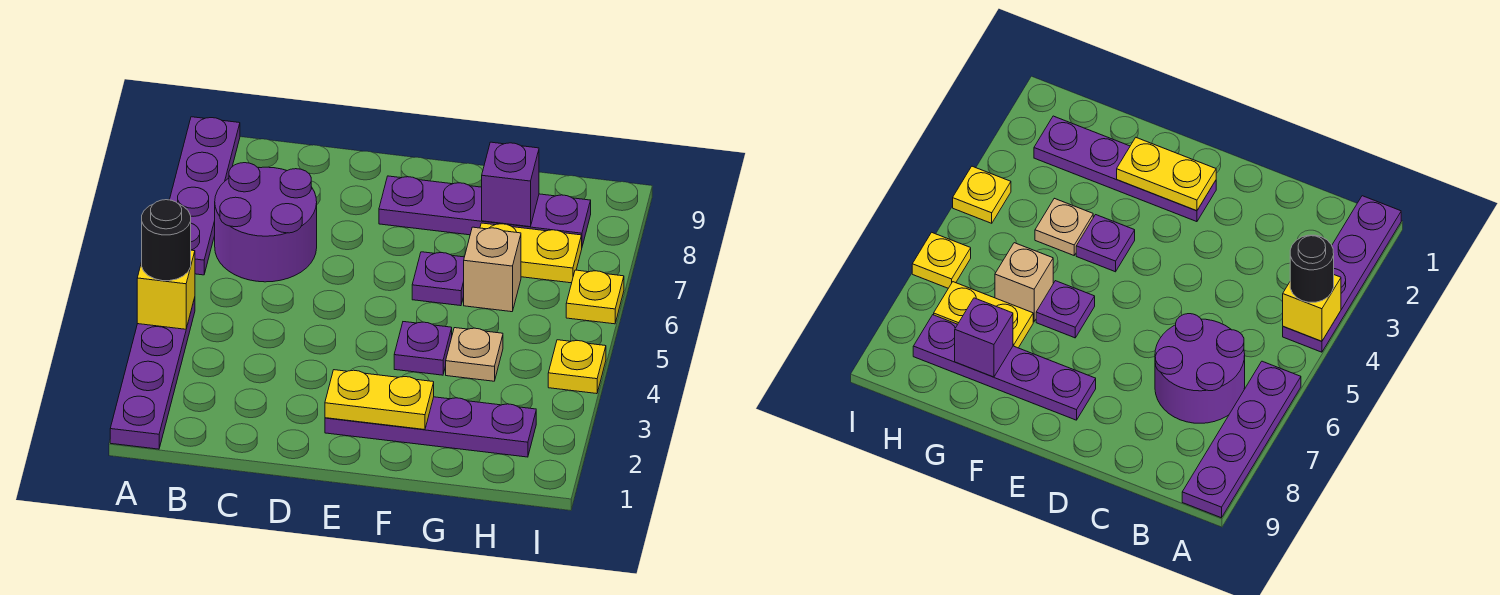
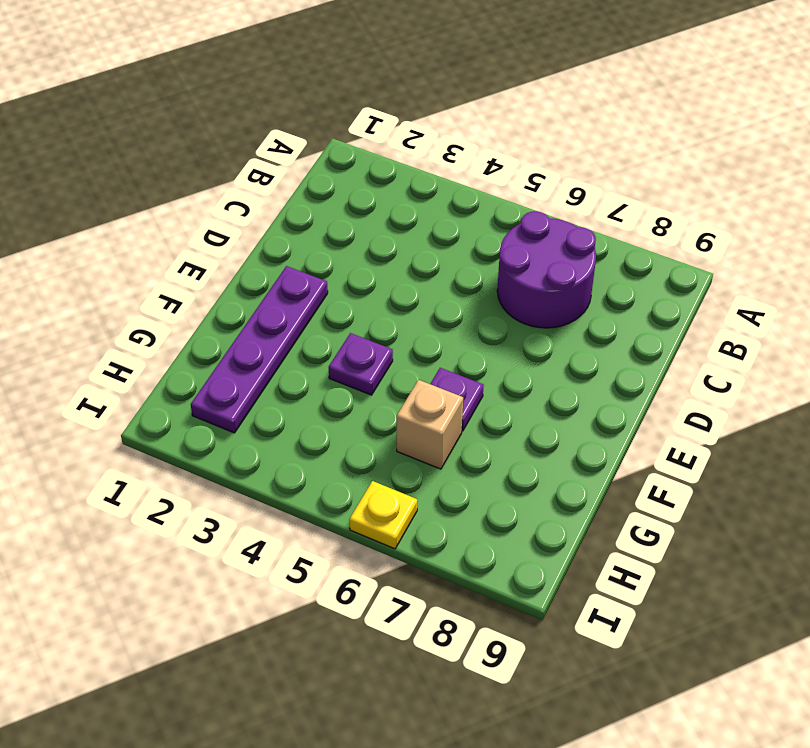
none -> purple 1x4 plate [110,298,195,449]
none -> purple 1x4 plate [170,117,240,275]
none -> purple 1x4 plate [379,176,591,246]

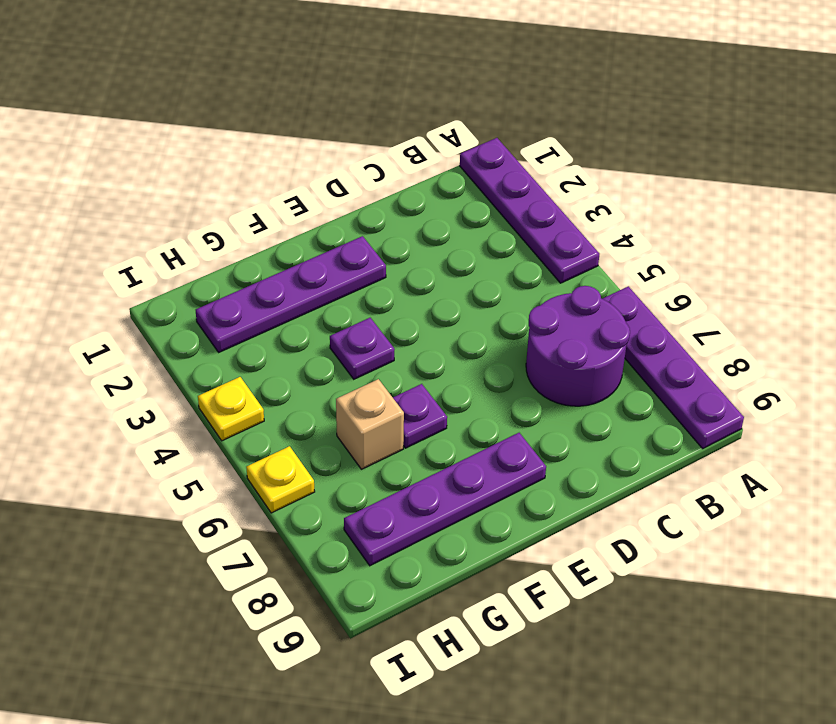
none -> tan 1x1 plate [446,328,503,381]
none -> yellow 1x2 plate [480,223,582,283]
none -> yellow 1x1 brick [137,250,195,329]

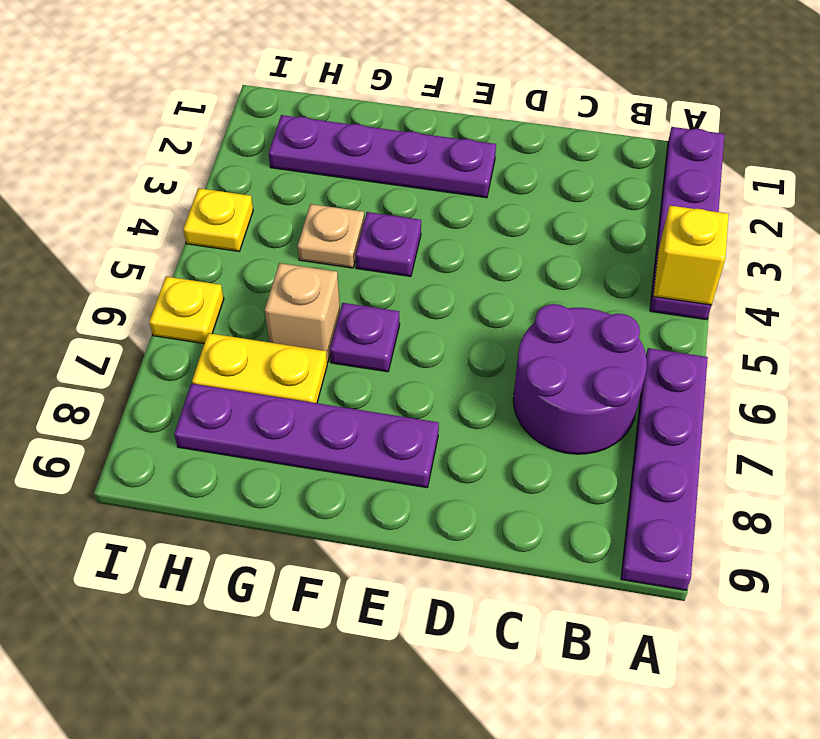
none -> yellow 1x2 plate [325,370,434,430]
none -> purple 1x1 brick [482,142,539,227]
none -> black 1x1 round brick [142,200,191,281]

